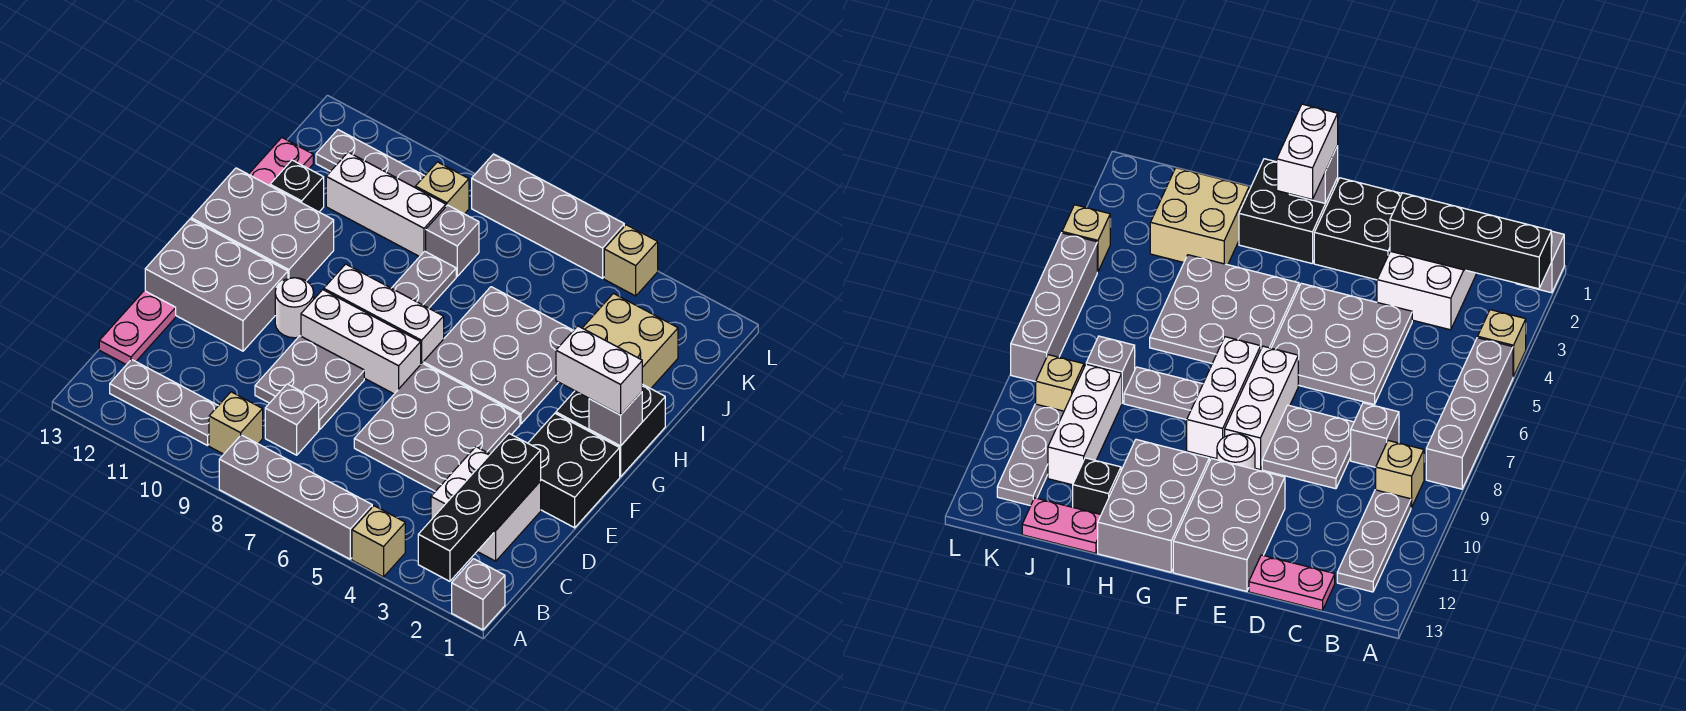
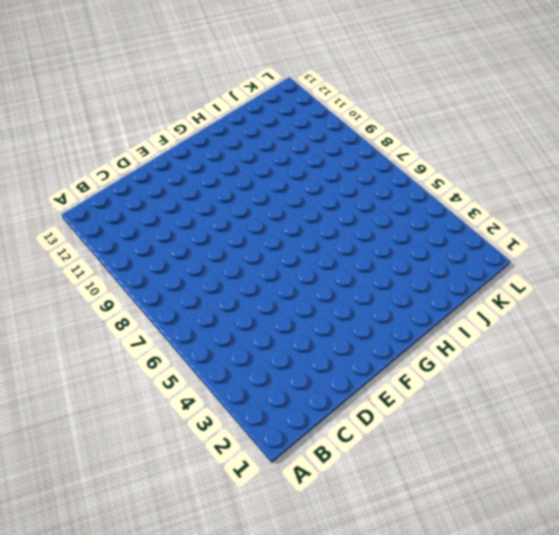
none -> grey 1x1 brick [452,559,505,630]
none -> tan 1x1 brick [352,506,405,577]
none -> grey 1x4 brick [219,435,372,559]
none -> tan 1x1 brick [209,392,263,454]

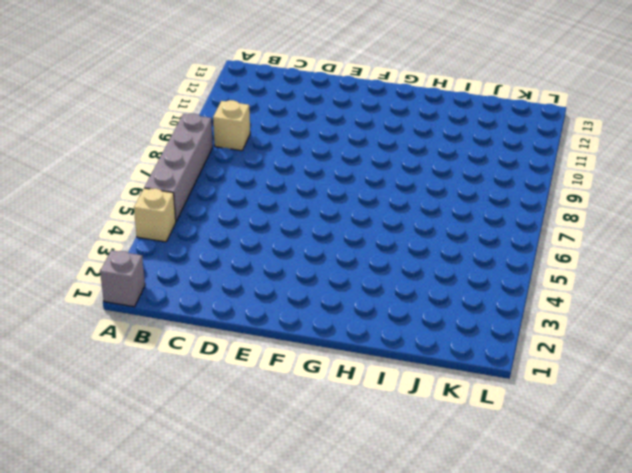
none -> grey 1x3 plate [110,359,218,446]
none -> white 2x2 brick [431,447,541,561]
none -> grey 1x1 brick [265,384,319,455]
none -> pink 1x2 plate [99,291,176,365]

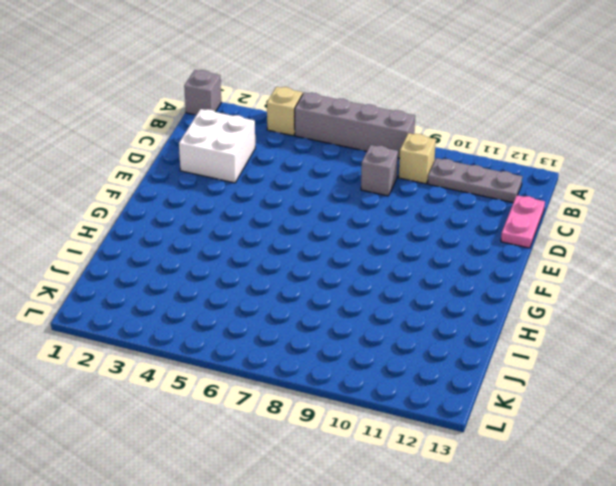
none -> grey 3x3 plate [354,363,520,491]
none -> grey 2x2 plate [255,336,364,430]
none -> black 2x2 brick [528,413,620,528]
none -> grey 2x3 brick [145,219,288,351]

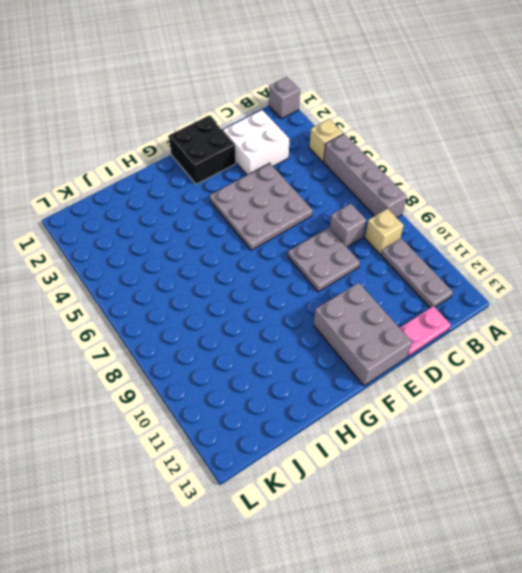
none -> white 1x3 brick [301,290,421,394]
none -> white 1x1 round brick [275,278,314,338]
none -> black 2x2 brick [556,384,665,477]
none -> grey 3x3 plate [423,287,574,424]

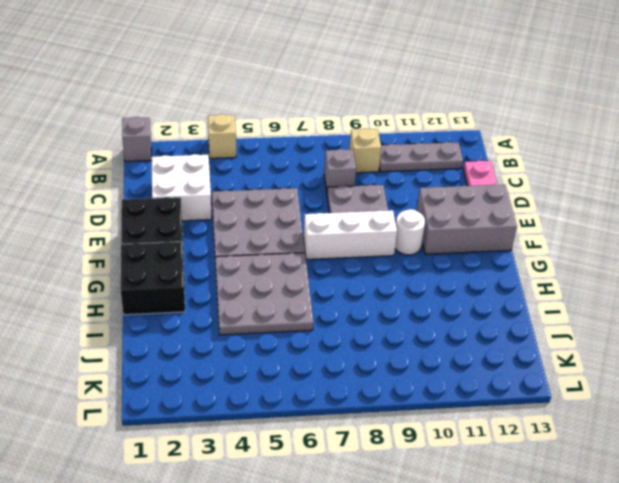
none -> grey 1x4 brick [219,435,372,559]
none -> white 1x3 brick [324,264,444,364]
none -> grey 2x3 brick [191,168,334,281]
none -> grey 1x2 plate [392,251,456,308]

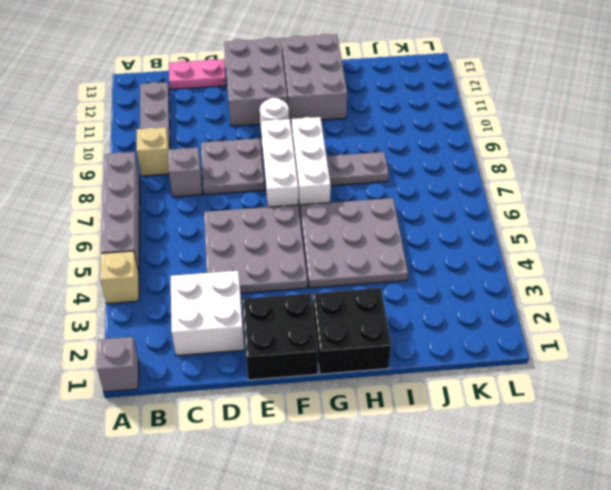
none -> tan 2x2 brick [583,294,678,389]
none -> black 1x1 brick [270,160,324,212]
none -> pink 1x2 plate [249,138,313,186]
none -> grey 1x1 brick [426,205,479,276]

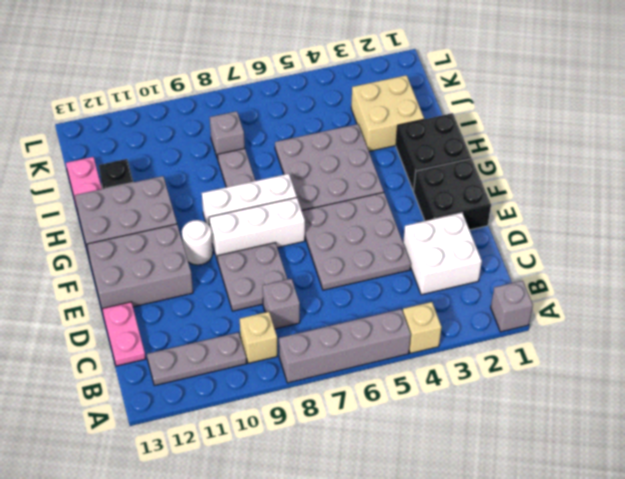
none -> white 1x3 brick [326,152,446,257]
none -> tan 1x1 brick [415,162,469,214]
none -> grey 1x3 plate [316,130,424,187]
none -> tan 1x1 brick [604,225,658,296]

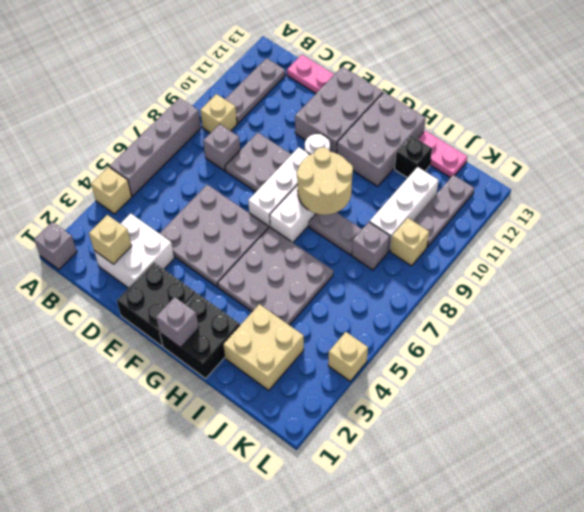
tan 1x1 brick [89,215,132,264] -> black 1x4 brick [418,434,541,581]
tan 2x2 round brick [297,147,353,215] -> none
none -> grey 1x4 brick [472,154,624,278]
none -> white 1x2 brick [556,326,642,415]

